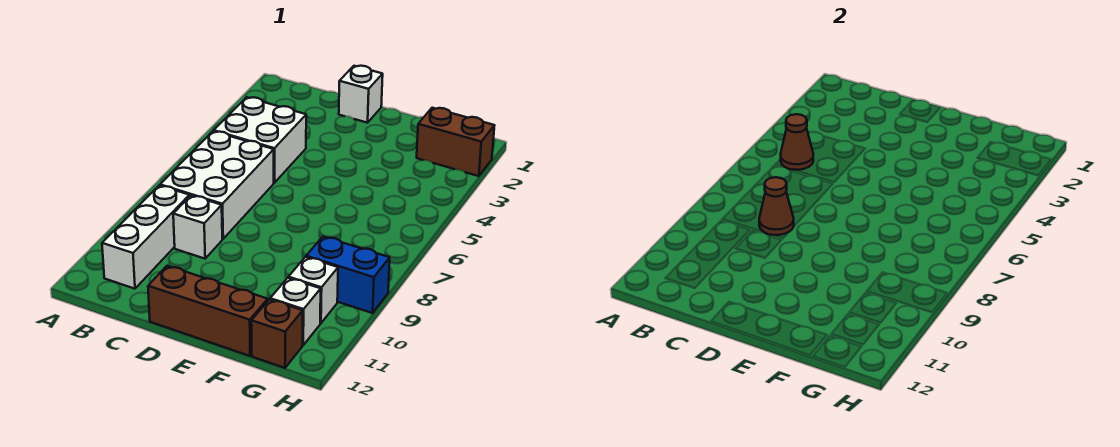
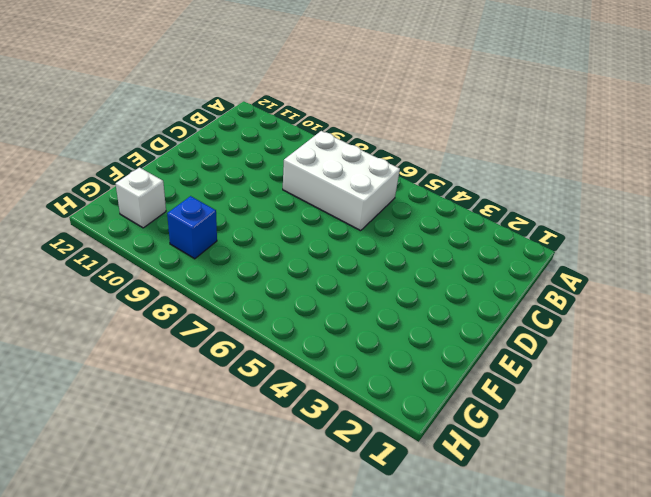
blue 1x1 brick [167,196,217,259] -> blue 1x2 brick [306,237,390,313]
none -> white 2x2 brick [214,97,306,183]
none -> white 1x3 brick [102,185,189,289]
none -> white 1x1 brick [173,195,222,259]

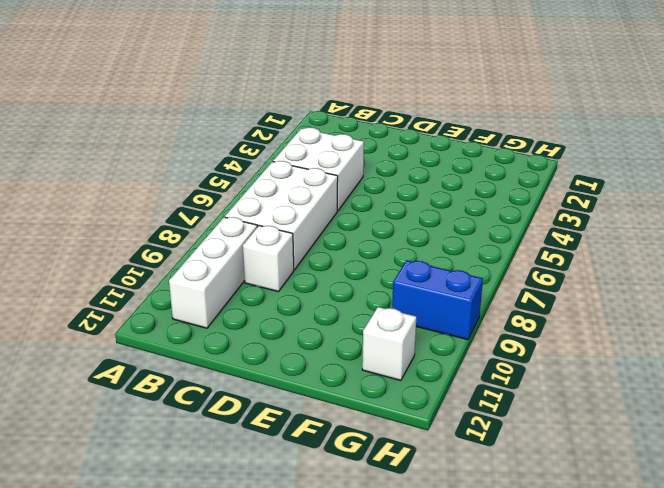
none -> white 1x1 brick [339,66,383,123]
none -> brown 1x3 brick [148,266,268,356]
none -> brown 1x2 brick [417,108,494,176]

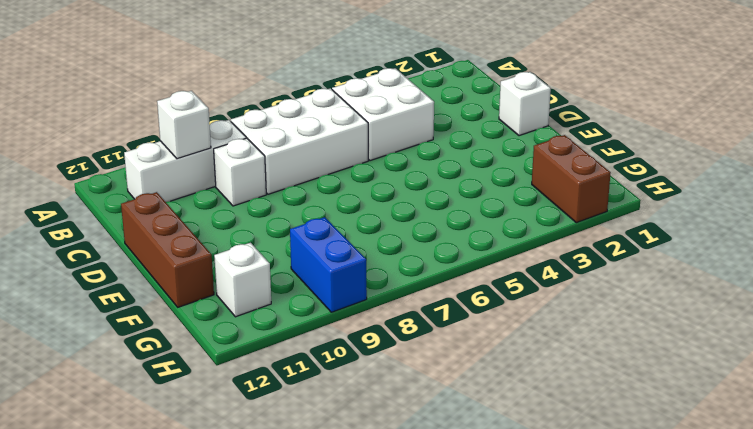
white 1x1 brick [157,91,211,159] -> white 1x1 brick moved to [288,257,338,323]
none -> brown 1x1 brick [251,299,303,368]
none -> brown 1x1 cone [781,114,813,170]
none -> brown 1x1 cone [759,177,794,235]

